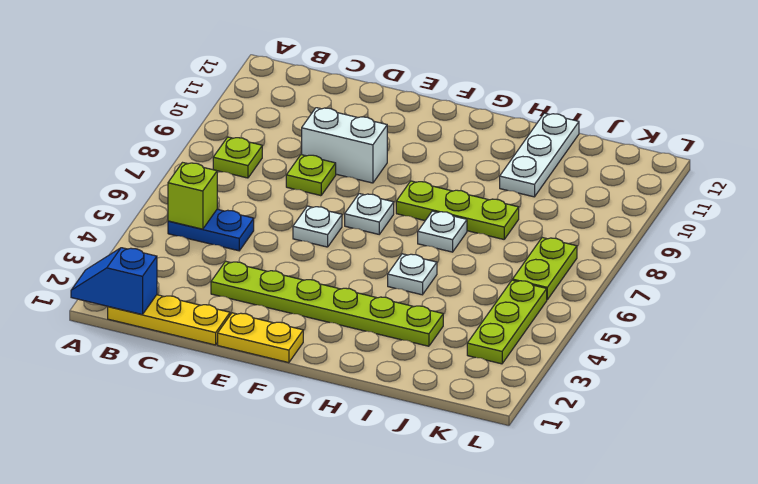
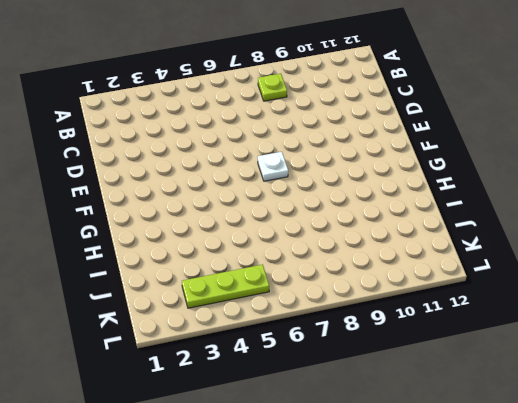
none -> yellow 1x3 plate [108,295,230,345]
none -> blue 1x2 plate [168,209,254,251]
none -> lime 1x6 plate [211,261,443,346]

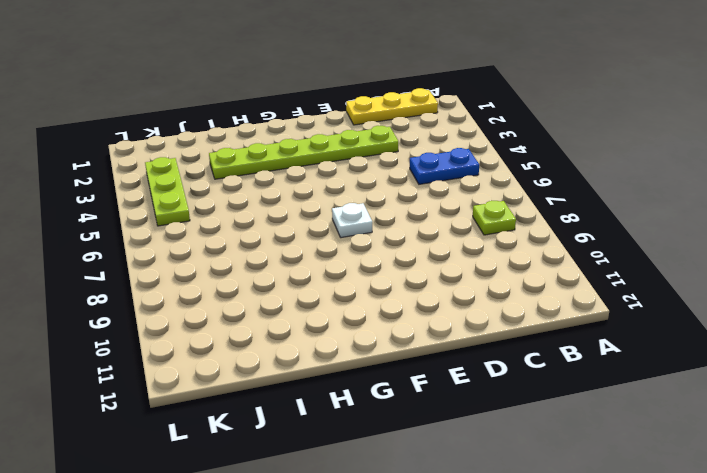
none -> lime 1x1 plate [286,155,336,196]
none -> white 1x2 brick [302,108,387,183]
none -> yellow 1x2 plate [218,313,303,363]

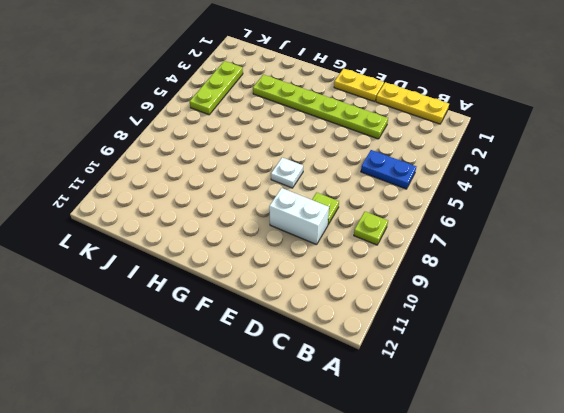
none -> white 1x1 plate [293,206,342,247]
none -> lime 1x3 plate [396,181,519,239]
none -> white 1x1 plate [388,254,437,295]

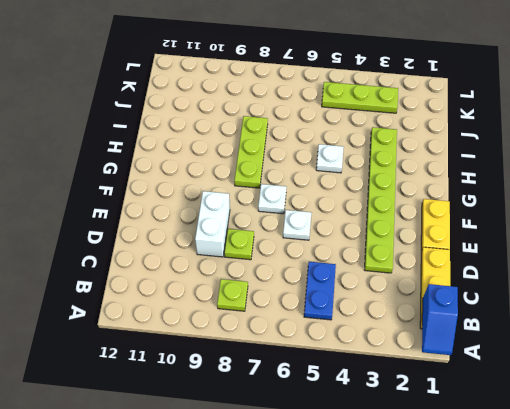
none -> white 1x1 plate [418,211,467,252]
none -> white 1x3 plate [500,113,579,197]
none -> lime 1x2 plate [513,238,577,300]

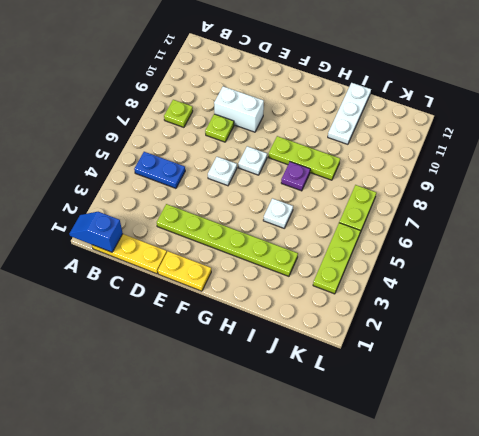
purple 1x1 plate [281,162,310,191] -> white 1x1 plate [418,211,467,252]
none -> lime 1x1 brick [168,163,217,229]

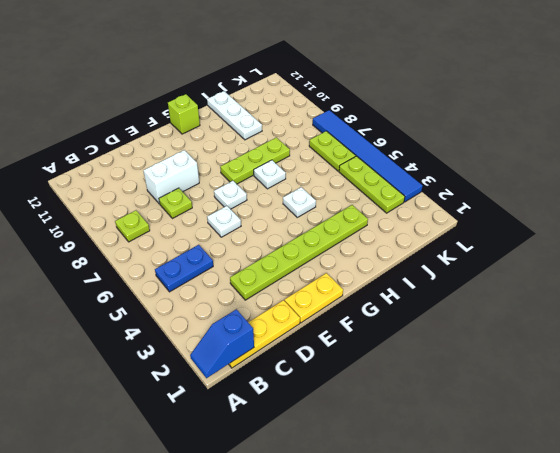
lime 1x1 brick [168,94,200,134] -> lime 1x1 brick moved to [168,163,217,229]
blue 1x6 tile [313,110,423,202] -> none

